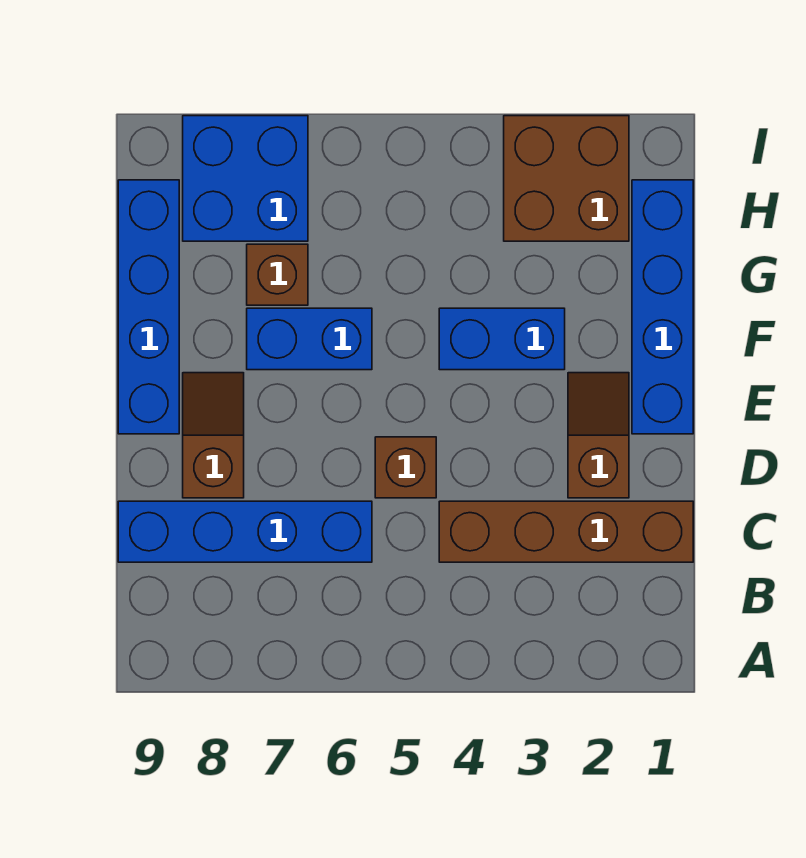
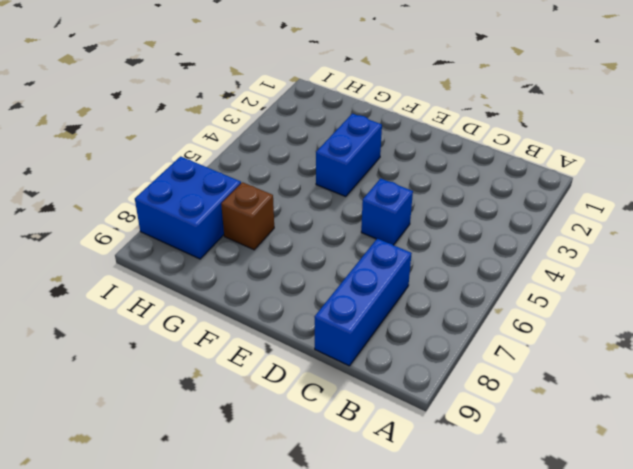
blue 1x3 brick [315,239,412,366] -> blue 1x4 brick [118,501,372,562]
blue 1x1 brick [361,178,413,245] -> brown 1x1 brick [375,437,436,498]
none -> brown 1x4 brick [439,501,693,562]
none -> brown 1x2 slope [568,373,629,498]
none -> brown 1x2 slope [183,373,244,498]

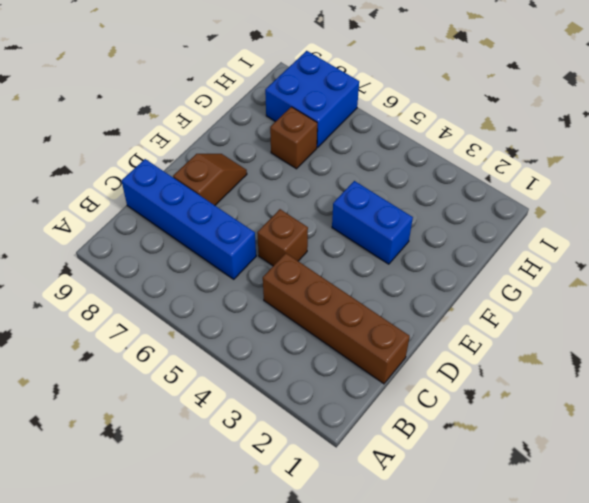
none -> brown 1x2 slope [568,373,629,498]
none -> blue 1x4 brick [632,180,693,434]
none -> blue 1x4 brick [118,180,179,434]

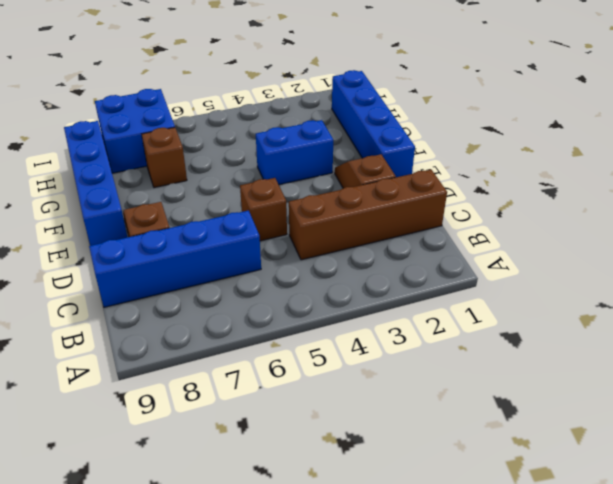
none -> blue 1x2 brick [247,308,372,370]
none -> brown 2x2 brick [504,116,629,241]

